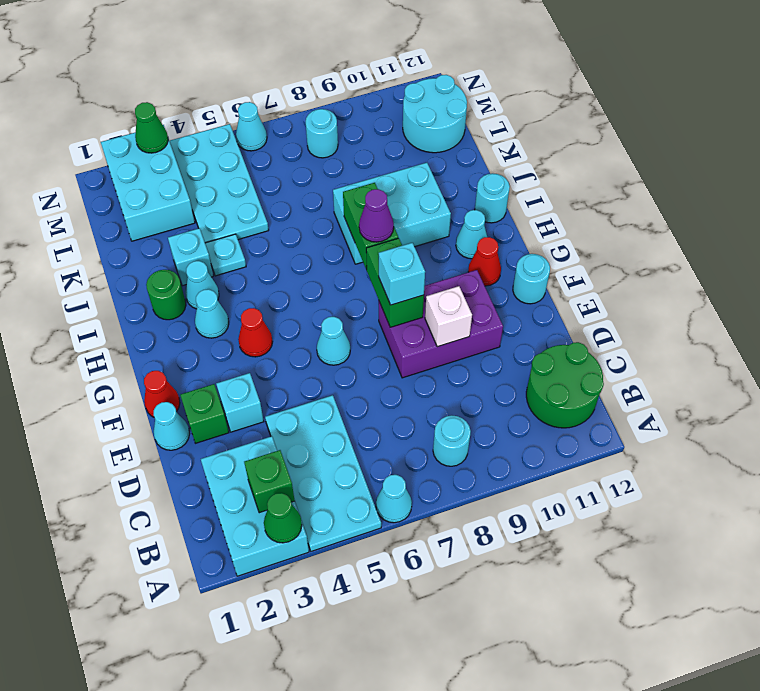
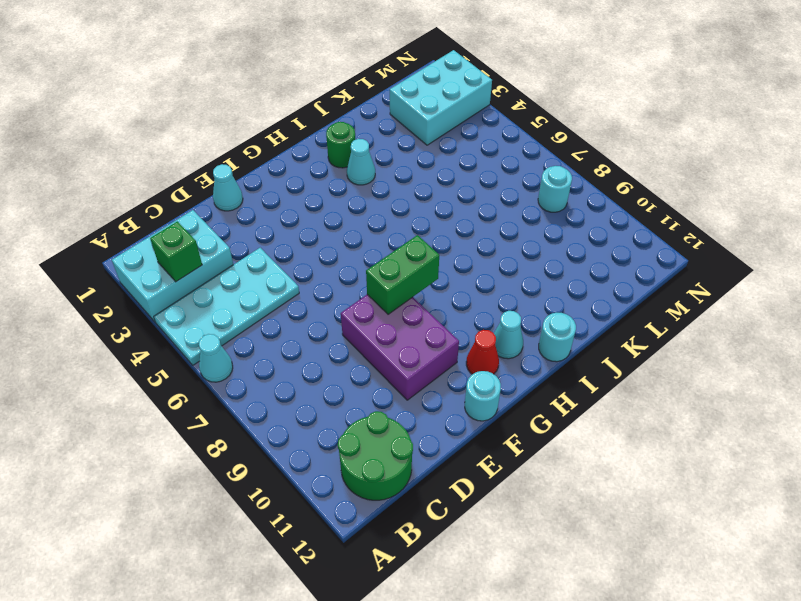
none -> cyan 1x1 round brick [433,415,471,466]
none -> green 1x1 brick [180,384,229,443]
none -> cyan 1x1 brick [216,373,264,432]
none -> red 1x1 cone [144,371,180,417]

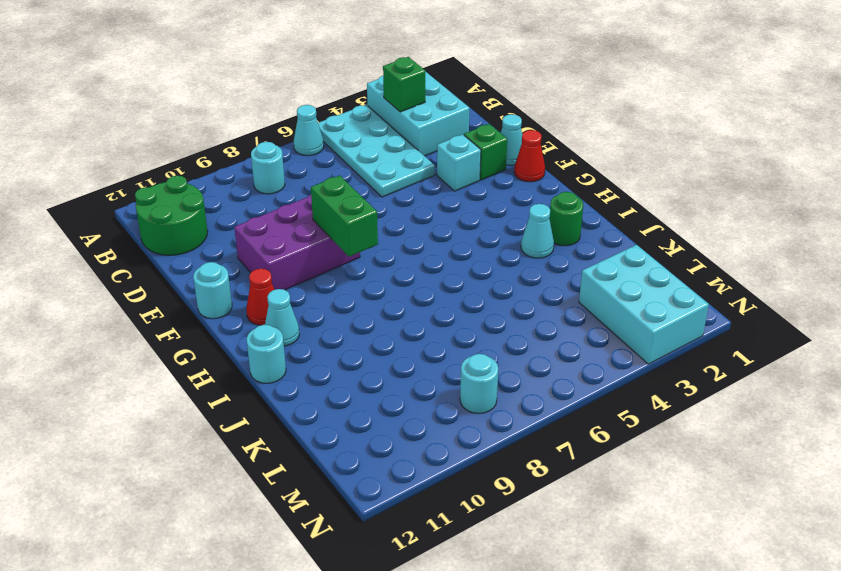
none -> cyan 1x1 cone [317,317,350,365]
none -> red 1x1 cone [238,308,273,357]
none -> cyan 1x1 cone [195,289,229,338]
none -> cyan 2x3 brick [333,163,451,264]

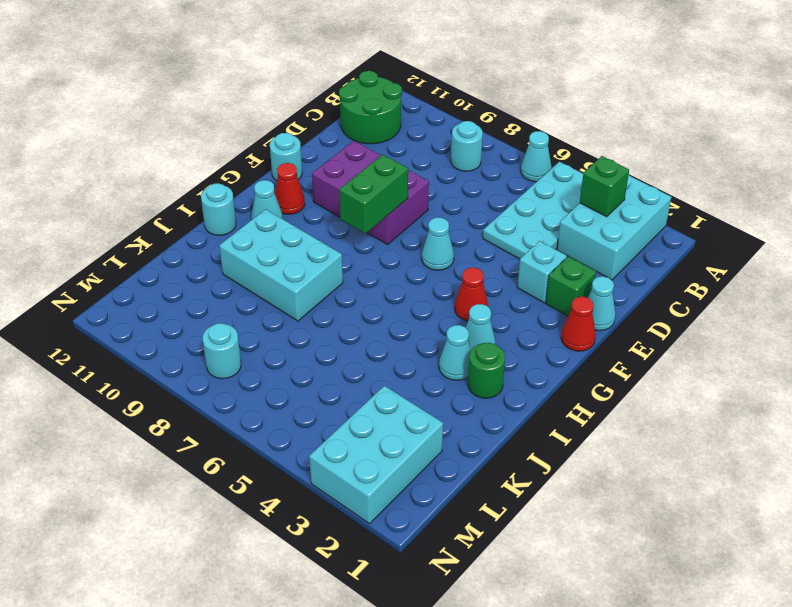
none -> cyan 1x1 brick [168,228,213,286]
none -> cyan 1x1 plate [205,234,246,276]
none -> cyan 2x4 plate [170,124,269,243]
none -> cyan 2x2 round brick [403,75,467,153]

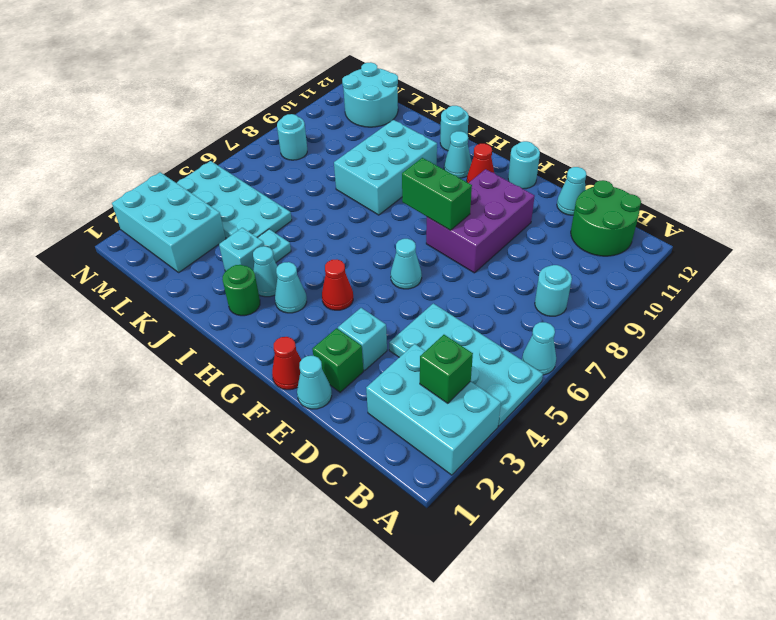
cyan 1x1 cone [557,167,586,215] -> cyan 1x1 cone moved to [236,102,267,151]
none -> green 1x1 cone [264,493,302,543]
none -> white 1x1 brick [425,286,472,347]
none -> green 1x2 brick [343,183,398,269]
none -> green 1x1 cone [135,102,168,153]

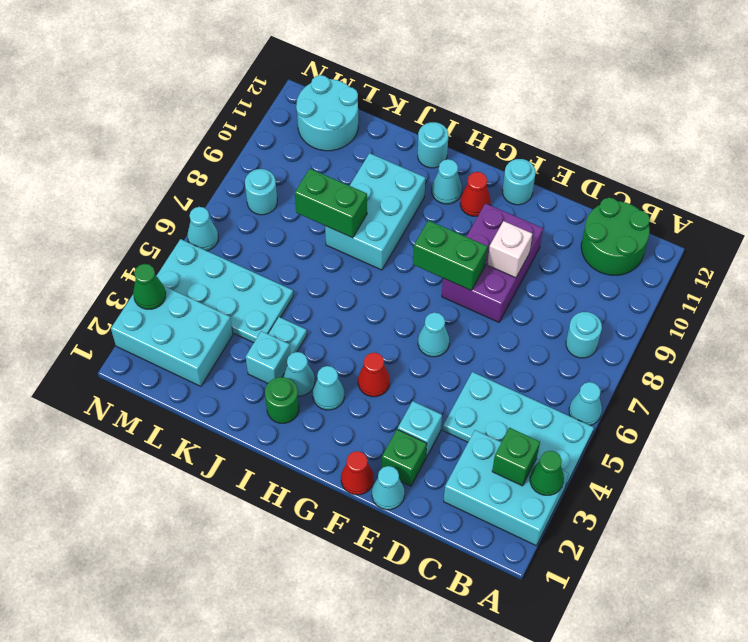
green 1x2 brick [295,169,367,238] -> green 1x2 brick moved to [343,183,398,269]
none -> cyan 1x1 brick [379,243,425,305]
none -> purple 1x1 cone [359,189,394,242]

